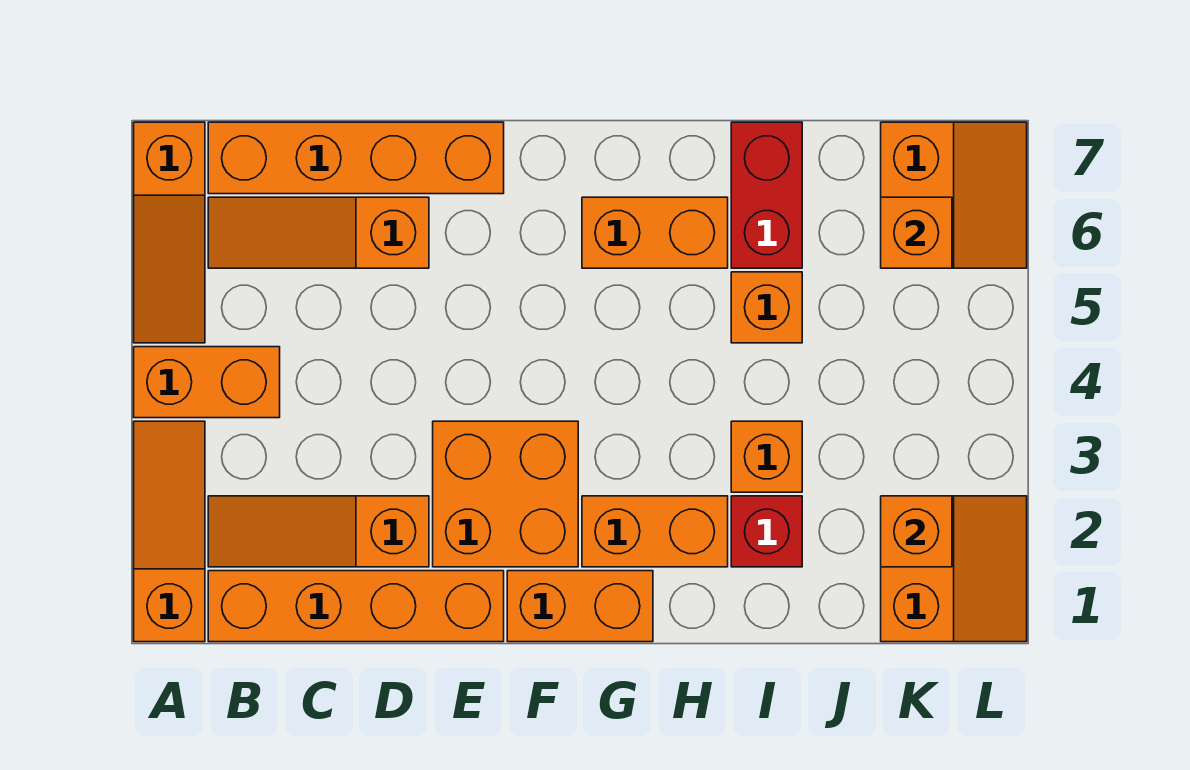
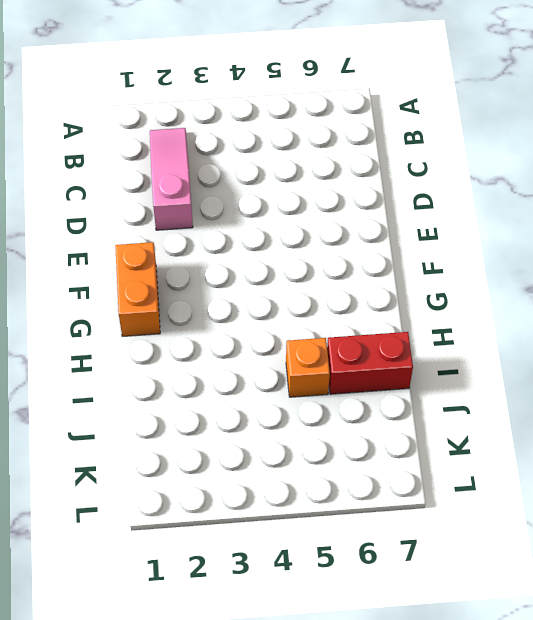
pink 1x3 slope [150,128,193,230] -> orange 1x3 slope [208,496,429,567]
none -> orange 1x3 slope [134,421,205,642]
none -> orange 1x2 brick [134,347,280,418]
none -> orange 1x3 slope [134,122,205,343]

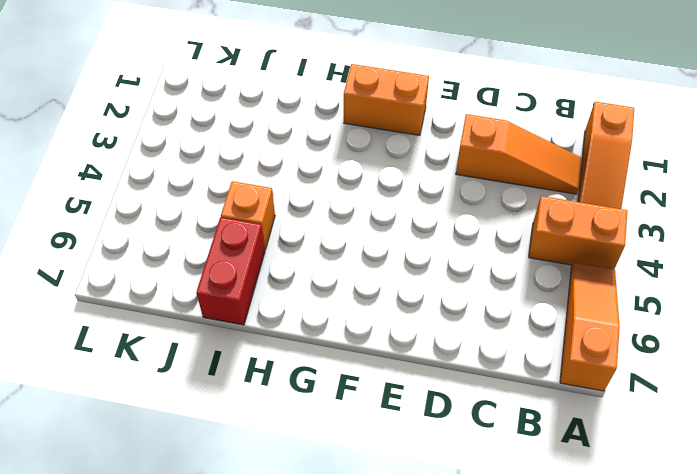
none -> orange 1x4 brick [208,571,504,642]
none -> orange 1x3 slope [208,197,429,268]
none -> orange 1x4 brick [208,122,504,194]

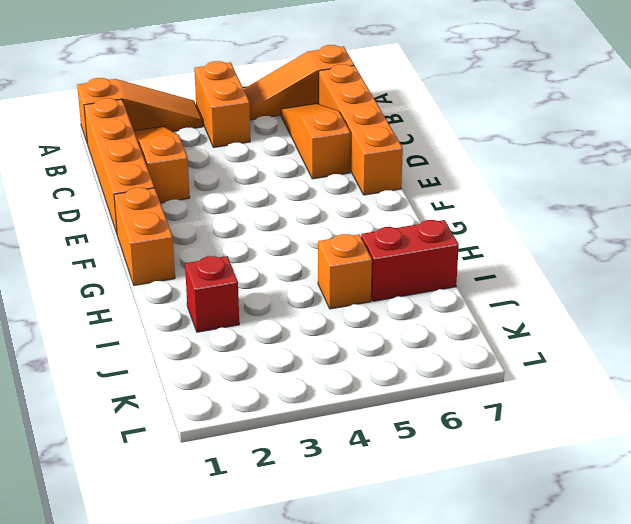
none -> orange 2x2 brick [433,421,578,567]
none -> orange 1x2 brick [582,496,728,567]
none -> orange 1x2 brick [582,197,728,268]

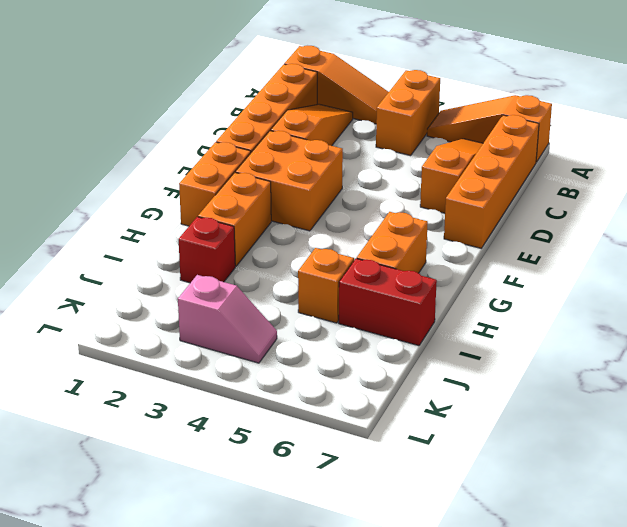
pink 1x2 slope [178,275,277,363] -> none
none -> orange 1x1 brick [731,421,802,492]
none -> orange 2x2 slope [881,496,1027,642]
none -> orange 2x2 slope [881,122,1027,268]

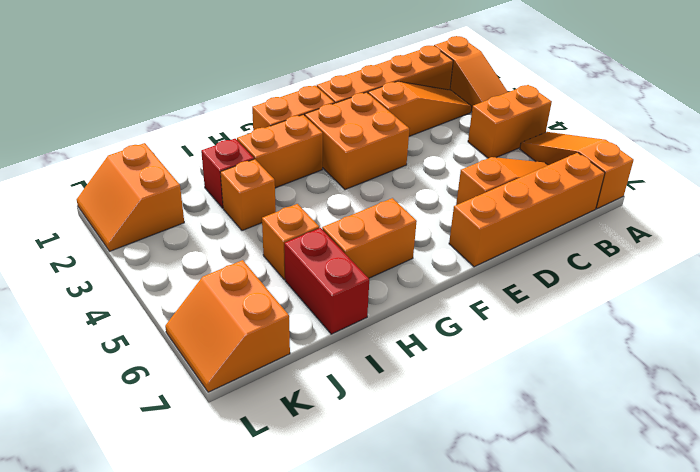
none -> orange 1x1 brick [881,496,952,567]
none -> orange 1x1 brick [881,197,952,268]

